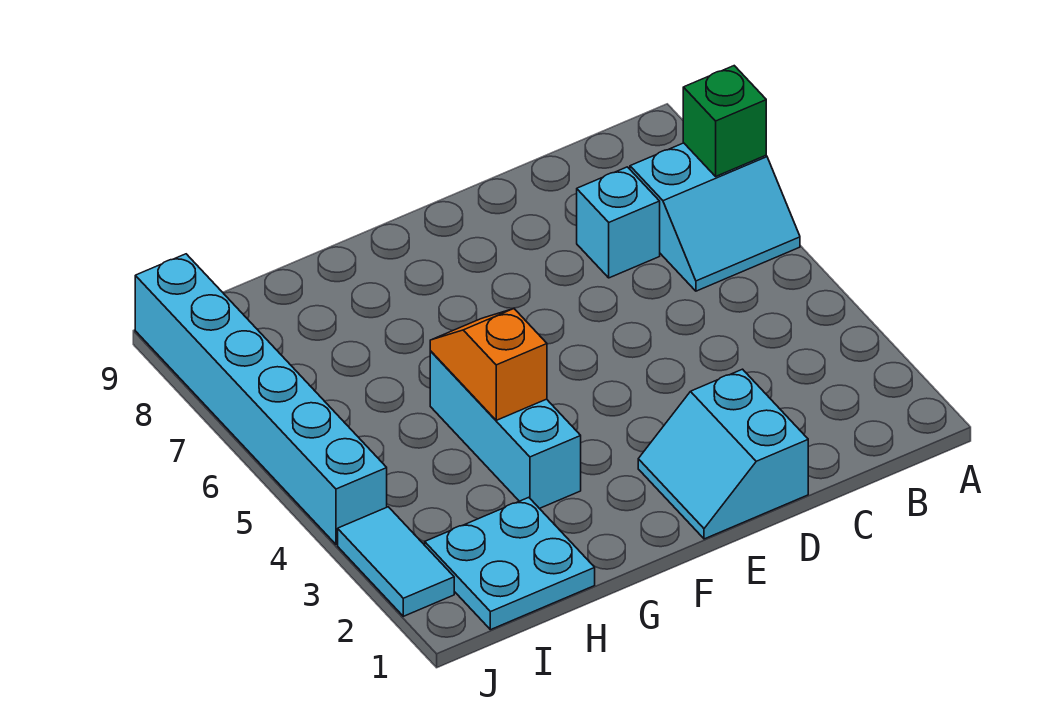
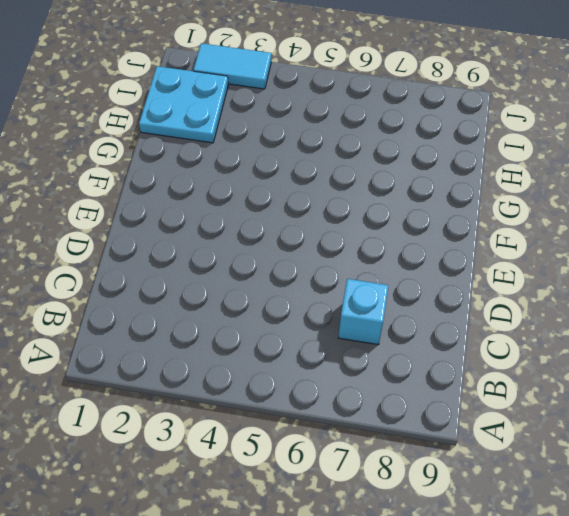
none -> cyan 2x2 slope [630,143,800,291]
none -> cyan 2x2 slope [638,369,808,539]

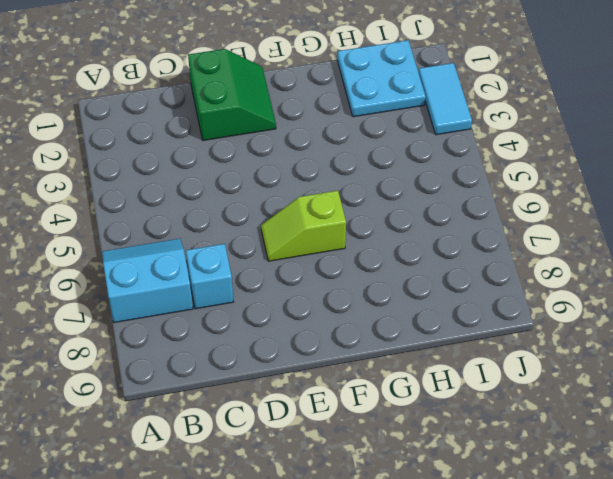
green 2x2 slope [188,49,276,140] -> cyan 2x2 slope [638,369,808,539]
lime 1x2 slope [261,191,346,261] -> none
none -> cyan 1x3 brick [430,351,581,509]
none -> cyan 1x6 brick [135,254,387,544]

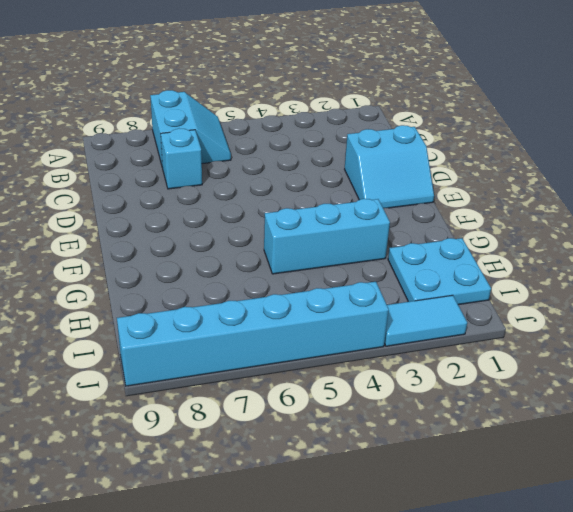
none -> green 1x1 brick [683,66,766,176]
none -> orange 1x2 slope [430,309,547,420]

